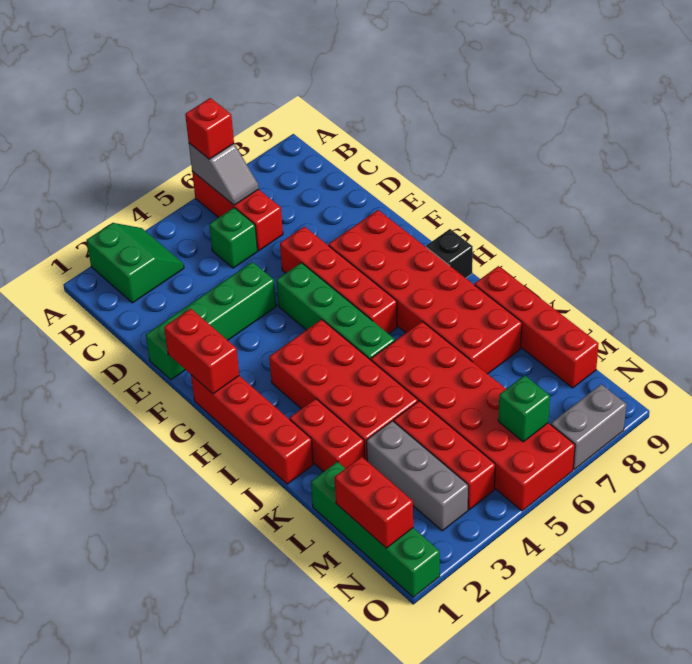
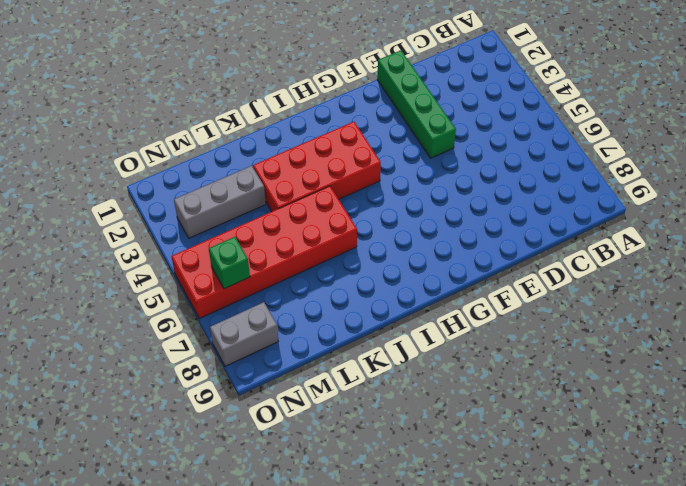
grey 1x2 brick [210,302,278,366] -> grey 1x2 brick turned to [551,384,627,469]
none -> green 2x2 slope [87,223,184,303]
none -> red 1x3 brick [192,171,283,251]
none -> green 1x1 brick [209,208,258,268]

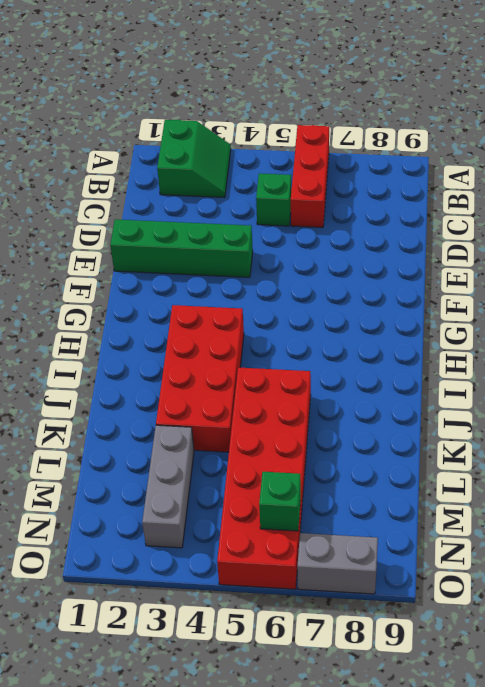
none -> red 1x4 brick [280,227,397,334]
none -> green 1x4 brick [276,263,395,360]
none -> red 2x6 brick [329,210,522,374]

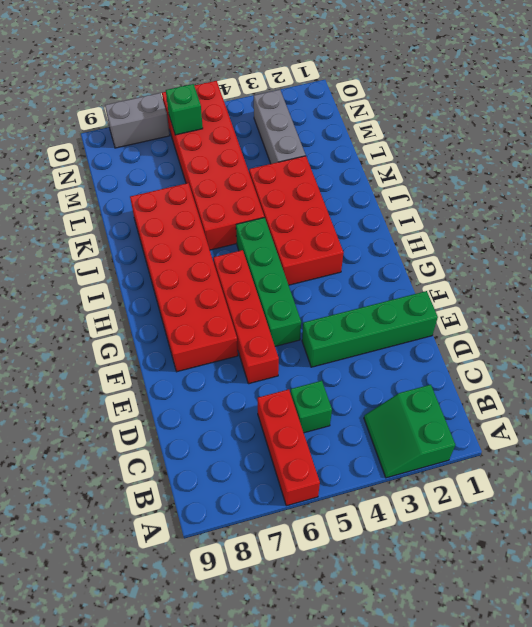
none -> red 1x4 brick [191,375,313,484]
none -> black 1x1 brick [426,229,473,278]
none -> red 1x2 brick [290,399,365,472]

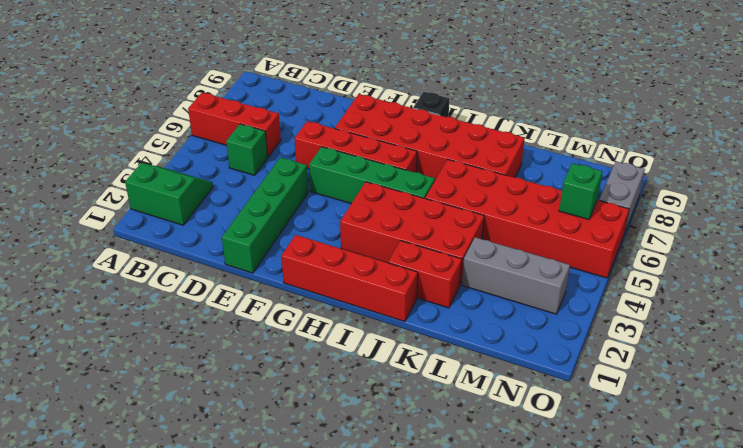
none -> red 1x4 brick [475,266,599,388]
none -> green 1x4 brick [311,461,440,597]
none -> red 1x3 brick [394,401,495,510]

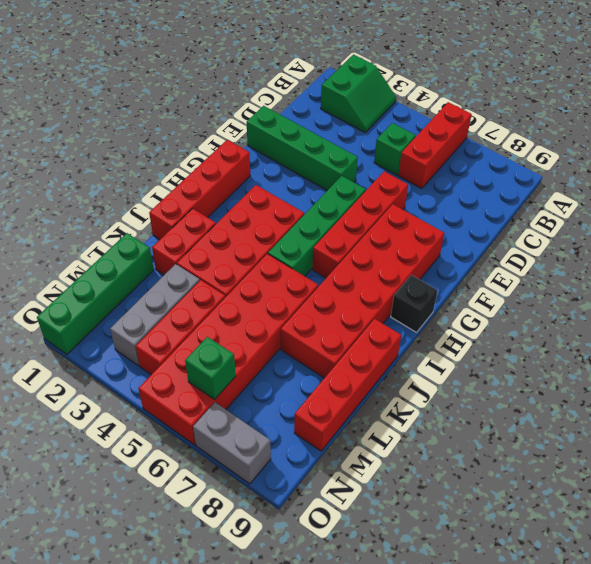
none -> grey 1x2 slope [189,143,259,205]
none -> red 1x2 brick [164,309,239,394]
none -> red 1x2 brick [335,457,413,548]

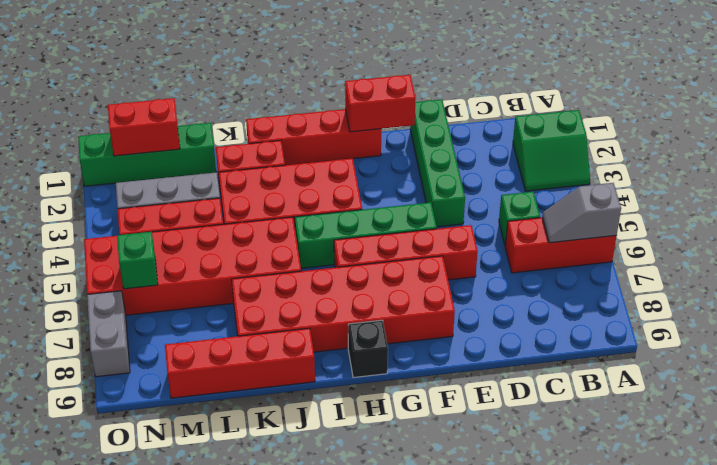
none -> red 1x1 brick [185,98,234,159]

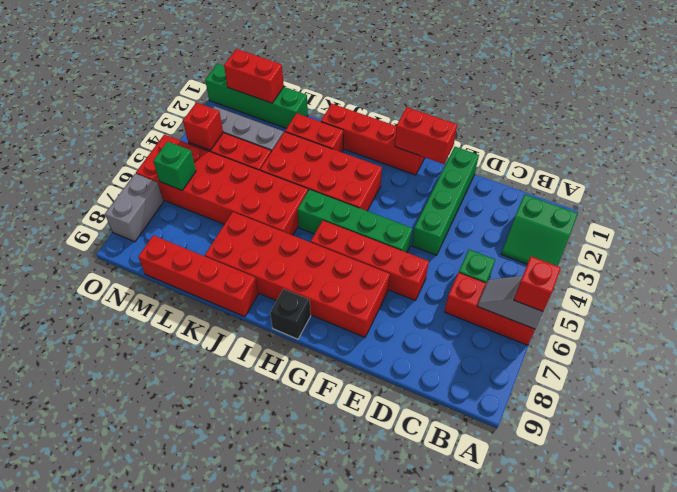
red 1x1 brick [183,103,223,150] -> none

